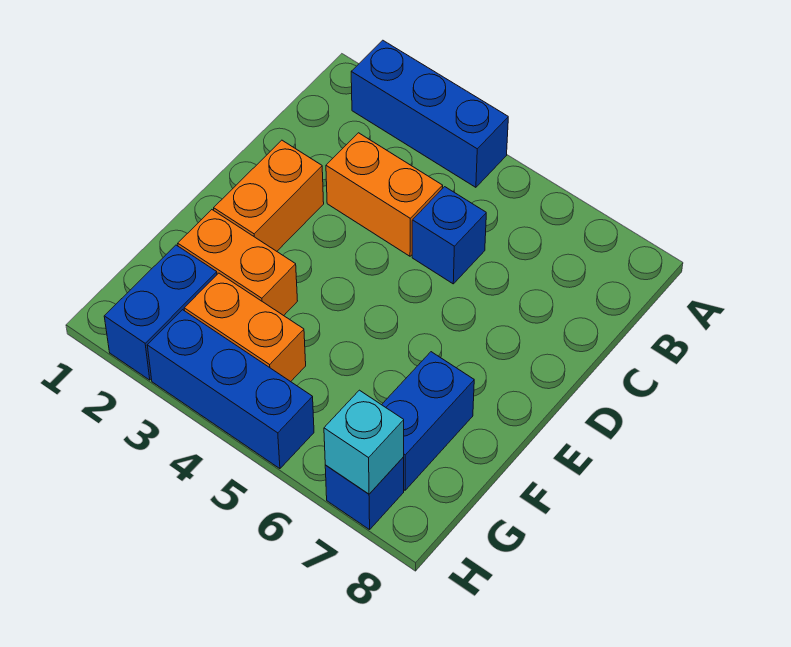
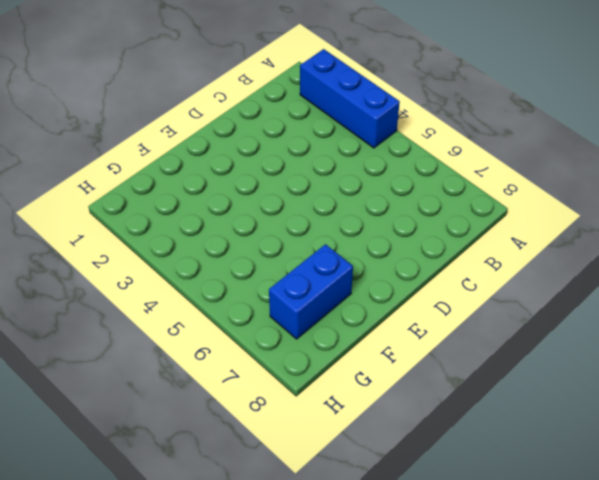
none -> orange 1x2 brick [326,133,443,256]
none -> blue 1x1 brick [412,187,486,284]

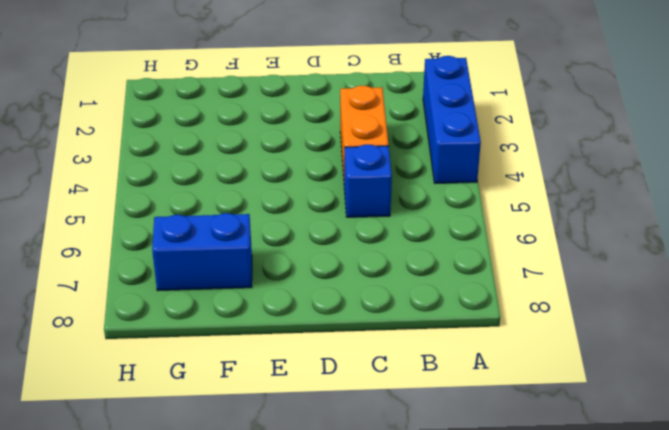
none -> orange 1x2 brick [214,140,324,251]
none -> orange 1x2 brick [178,210,297,316]

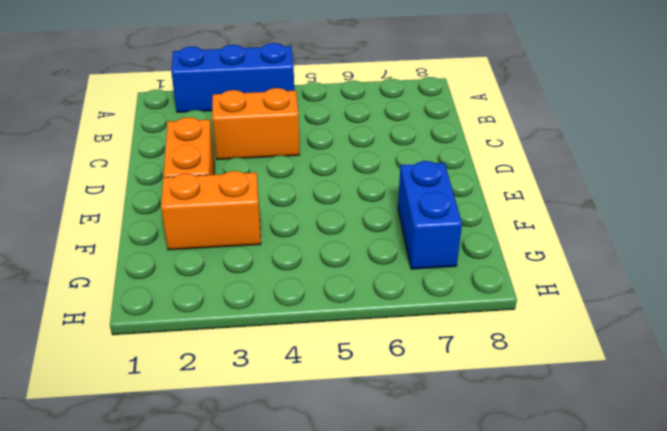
none -> blue 1x1 brick [412,187,486,284]
none -> blue 1x2 brick [104,245,217,380]

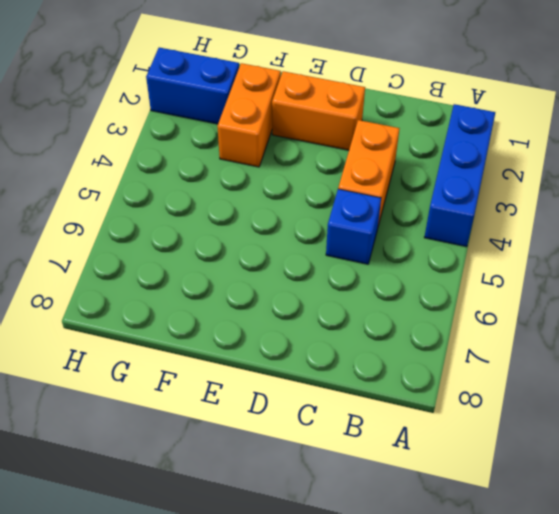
none -> blue 1x2 brick [382,352,474,490]
none -> orange 1x2 brick [184,273,306,382]

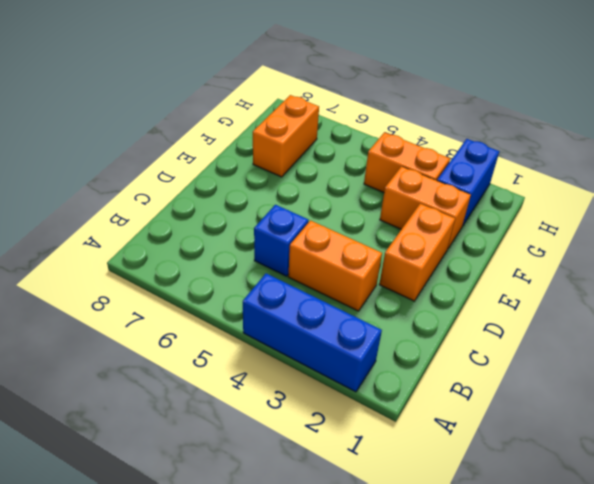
orange 1x2 brick [253,95,319,177] -> blue 1x2 brick [382,352,474,490]
none -> blue 1x3 brick [147,310,314,469]
none -> blue 1x1 brick [325,457,404,530]

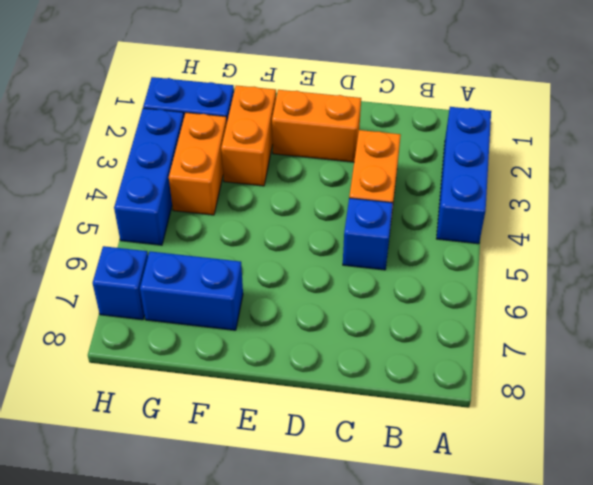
none -> cyan 1x1 brick [324,390,404,494]

